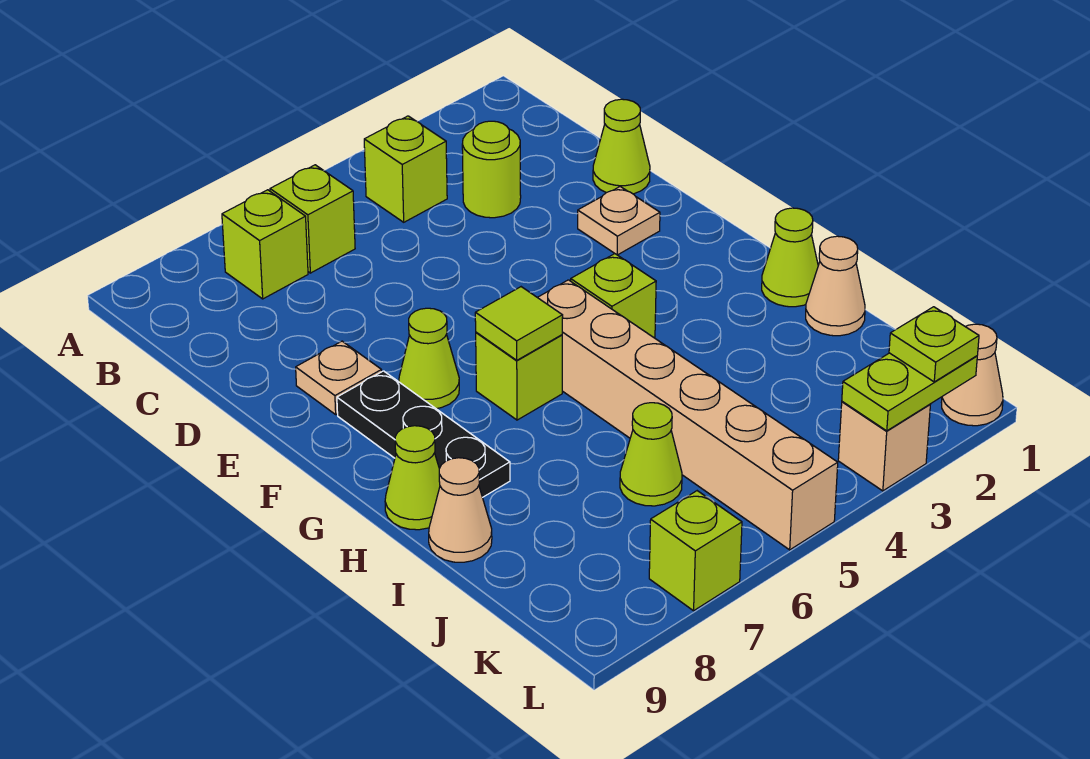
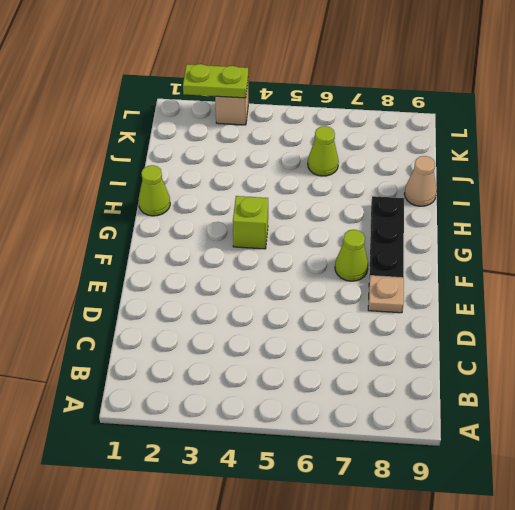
none -> lime 1x1 brick [364,116,447,222]
none -> lime 1x1 brick [270,165,355,273]
none -> lime 1x1 brick [222,190,308,299]

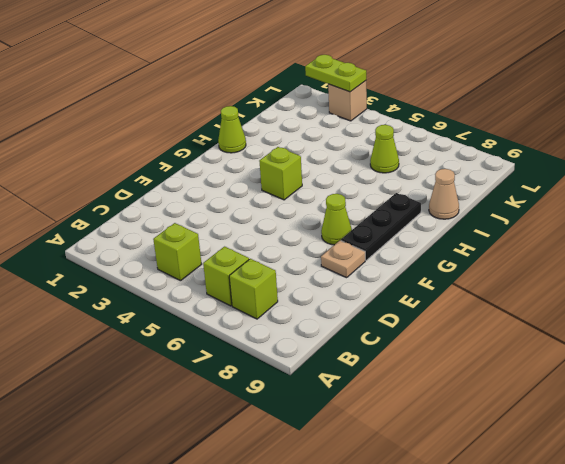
none -> lime 1x1 round brick [462,121,521,218]
none -> lime 1x1 cone [593,99,650,194]
none -> tan 1x1 plate [578,187,660,255]

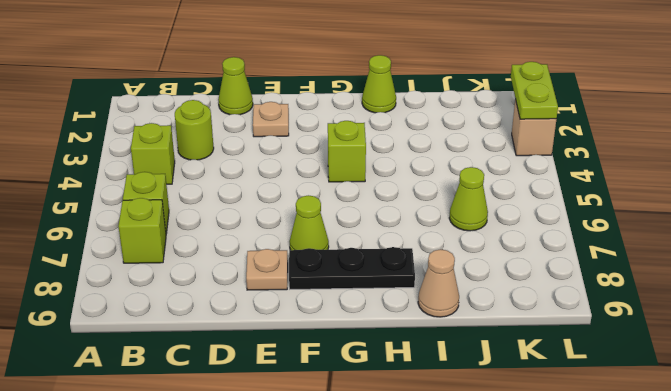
none -> tan 1x6 brick [537,280,838,550]
none -> lime 1x1 brick [476,332,562,420]
none -> lime 1x1 cone [385,426,440,530]

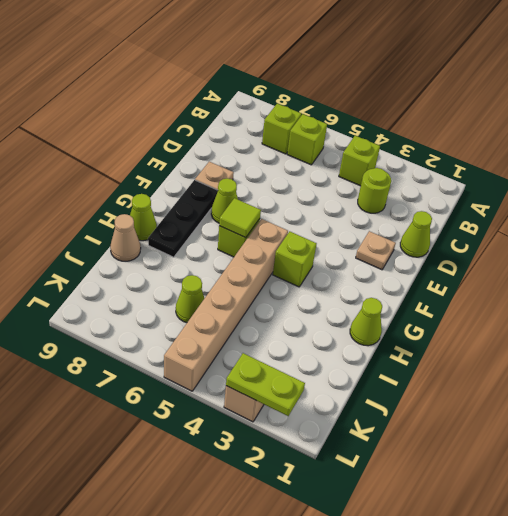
none -> tan 1x1 cone [806,236,865,336]
none -> tan 1x1 cone [941,324,1003,426]
none -> lime 1x1 brick [649,491,742,611]

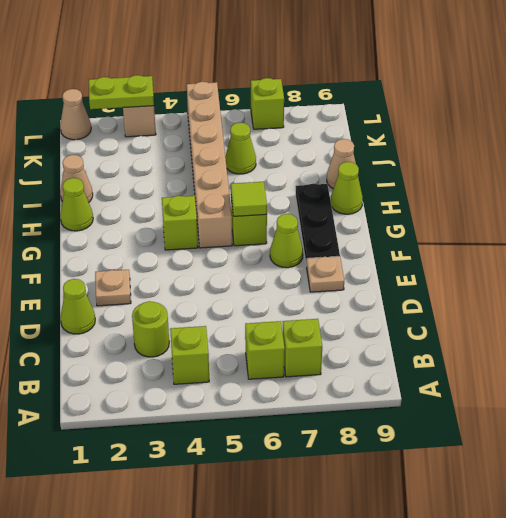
none -> lime 1x1 plate [889,307,979,382]

